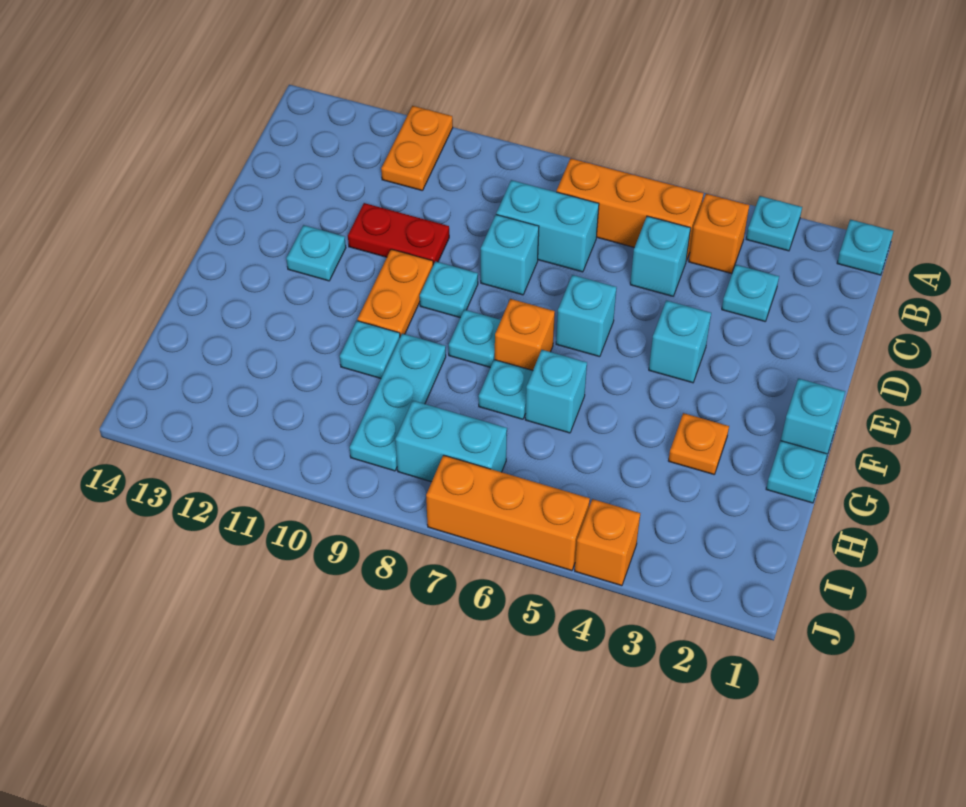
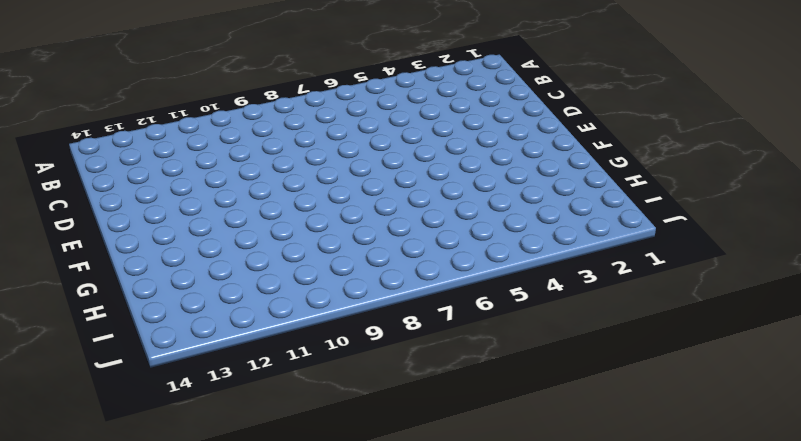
none -> cyan 1x1 plate [837,220,894,275]
none -> cyan 1x1 plate [746,196,802,251]
none -> orange 1x2 plate [381,106,453,191]

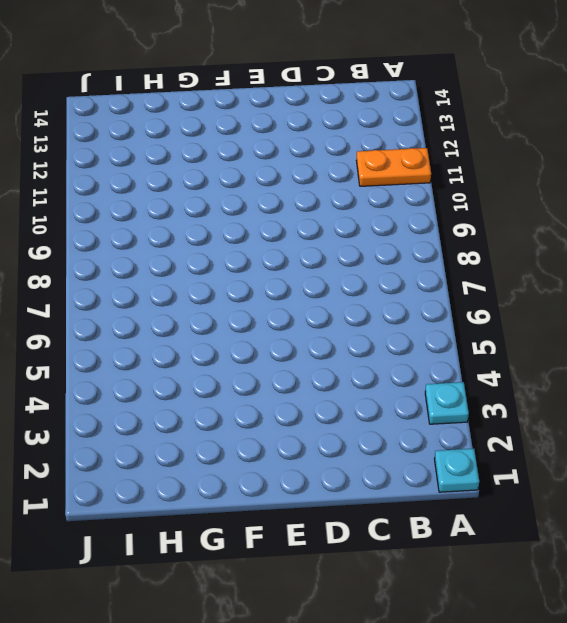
none -> orange 1x1 brick [689,194,749,274]
none -> orange 1x3 brick [557,158,704,261]
none -> cyan 1x1 plate [722,265,779,321]

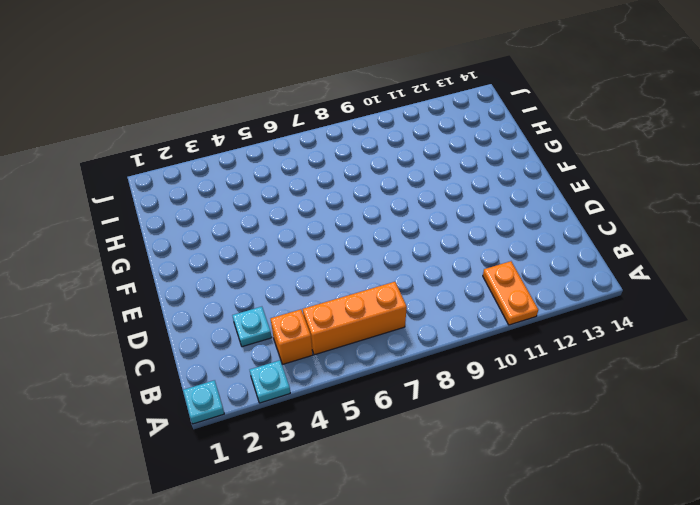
none -> cyan 1x1 brick [630,216,691,296]
none -> cyan 1x2 brick [496,180,599,272]
none -> cyan 1x1 brick [481,215,539,295]

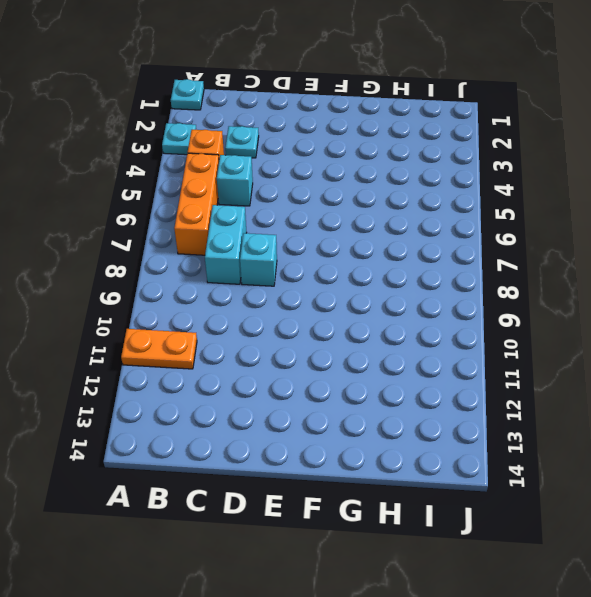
none -> red 1x2 plate [348,203,449,265]
none -> cyan 1x1 brick [649,301,711,383]
none -> cyan 1x1 brick [556,275,617,357]

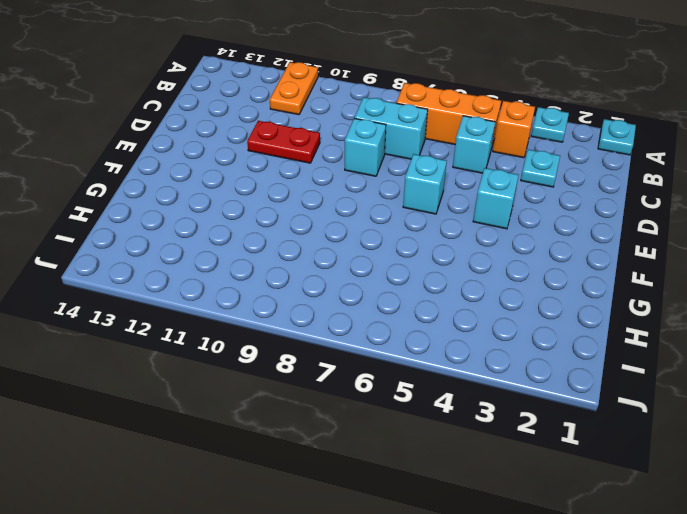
none -> cyan 1x1 plate [420,261,478,318]
none -> orange 1x2 plate [357,249,433,337]
none -> cyan 1x1 plate [286,225,346,281]

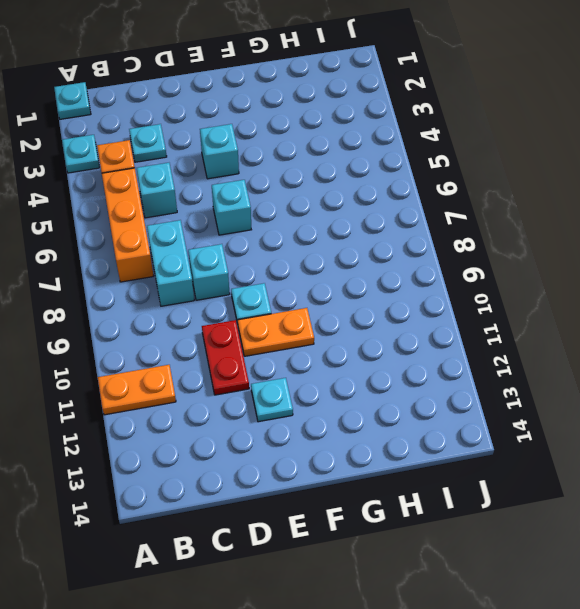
none -> cyan 1x1 brick [781,378,845,454]
none -> orange 1x1 brick [495,299,555,370]
none -> cyan 1x1 plate [449,310,501,367]

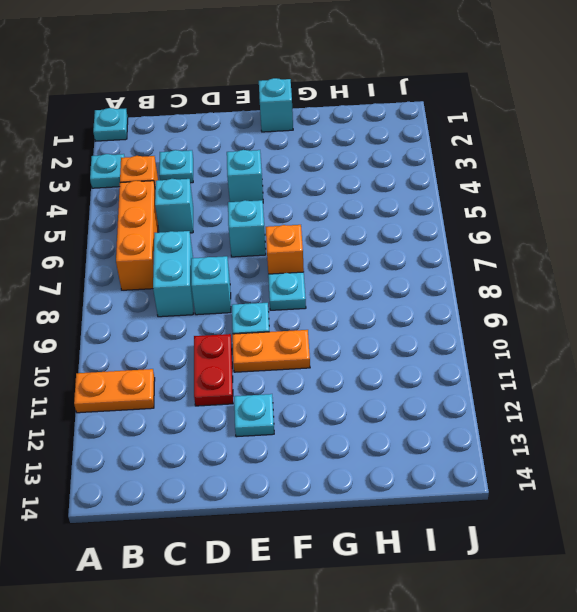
none -> cyan 1x1 plate [766,441,827,503]
none -> orange 1x1 plate [668,413,729,474]
none -> cyan 1x1 brick [525,350,587,433]

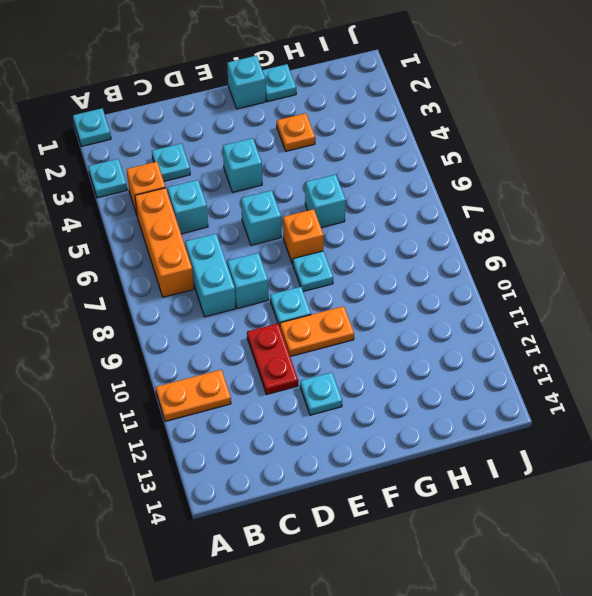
none -> cyan 1x1 plate [478,360,533,419]
none -> cyan 1x3 plate [350,334,446,471]
none -> cyan 1x1 plate [340,321,400,378]

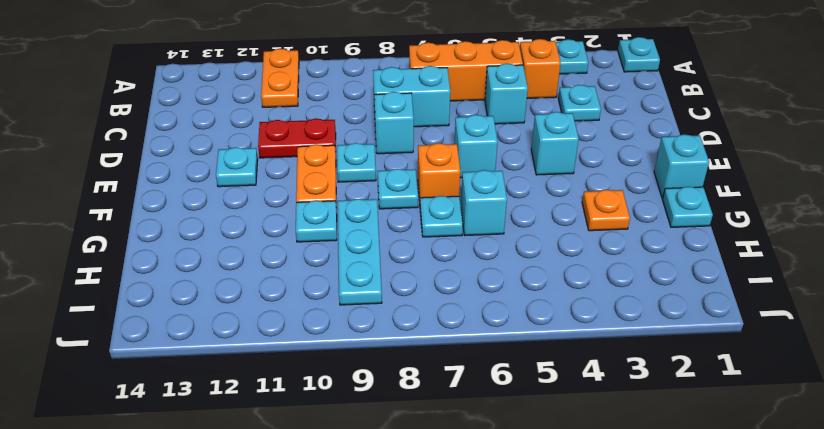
none -> cyan 1x2 brick [395,401,507,482]
none -> orange 1x1 brick [575,499,640,586]
none -> orange 1x3 brick [426,455,590,571]

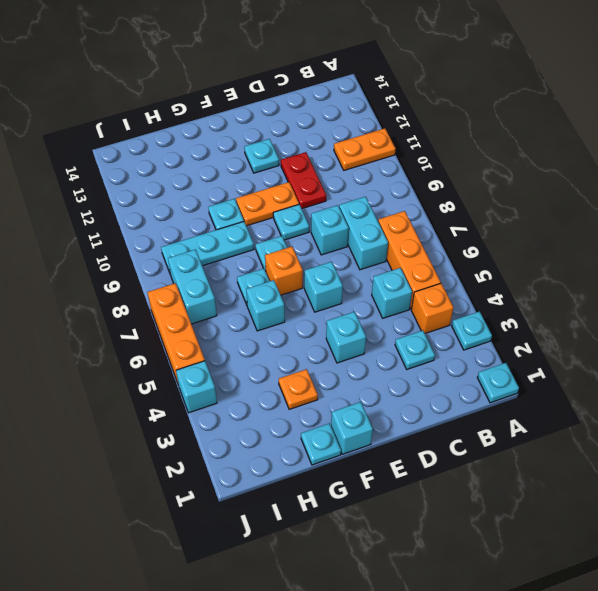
cyan 1x1 brick [176,361,217,413] -> orange 1x1 brick [575,499,640,586]

